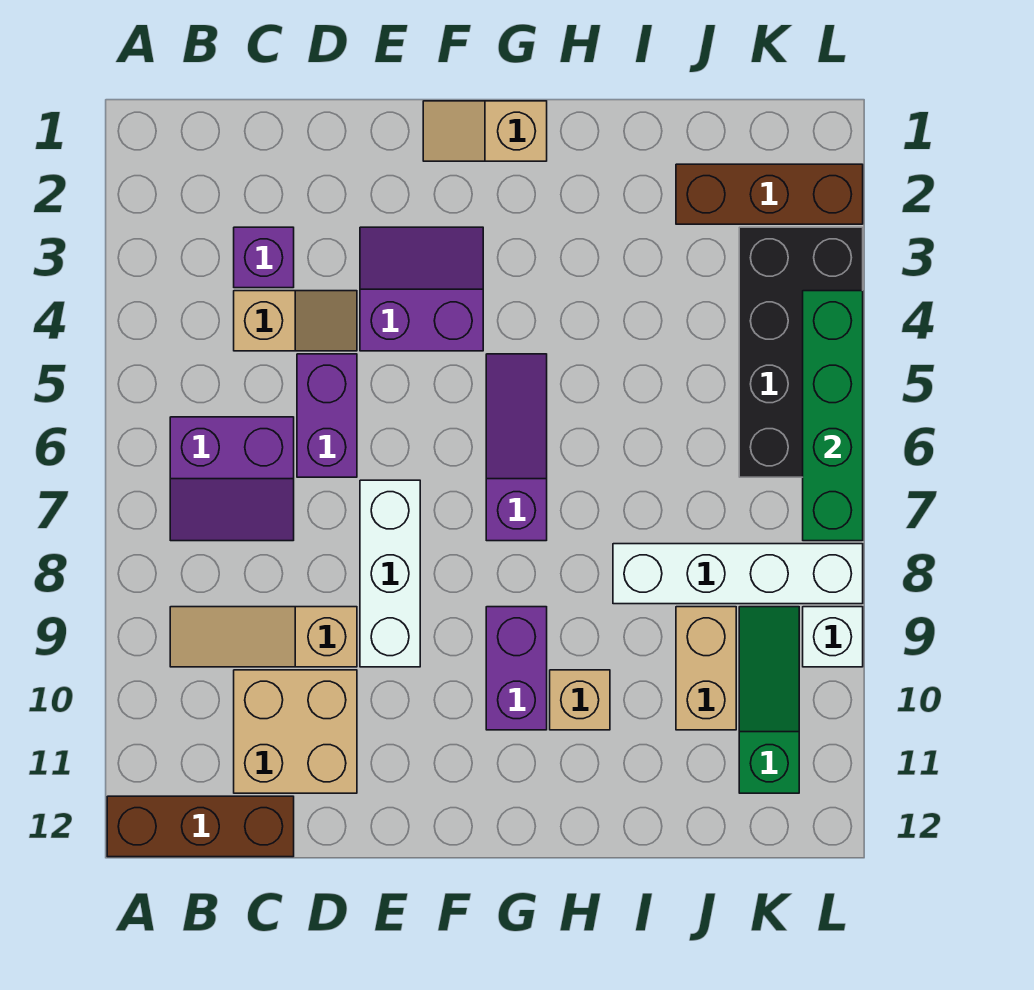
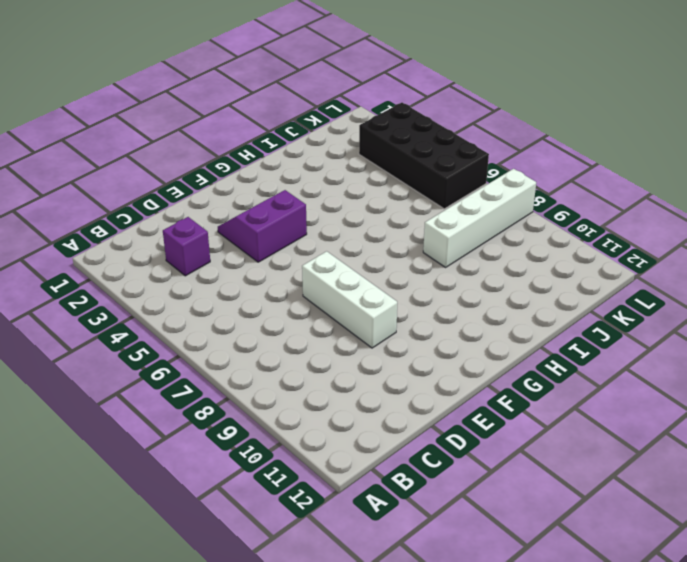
none -> brown 1x3 brick [107,796,294,857]
none -> purple 2x2 slope [170,417,294,541]
none -> tan 1x3 slope [170,607,357,667]

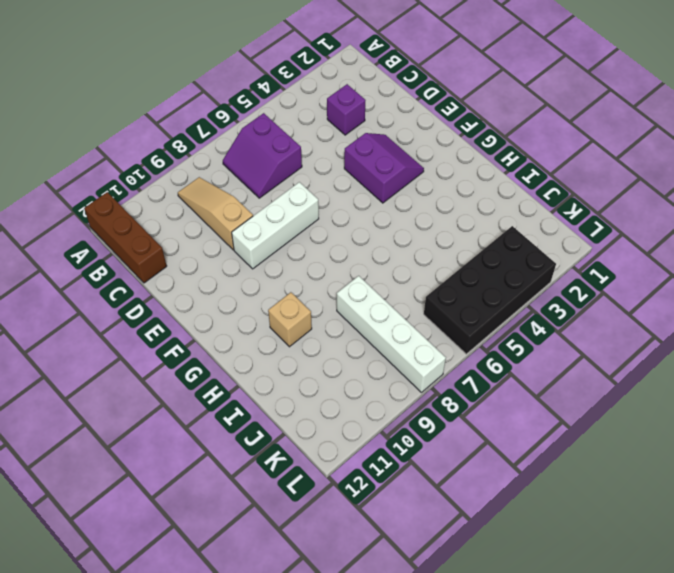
none -> tan 1x2 slope [234,291,357,351]
none -> tan 2x2 brick [234,670,357,793]
none -> purple 1x2 brick [297,354,357,477]

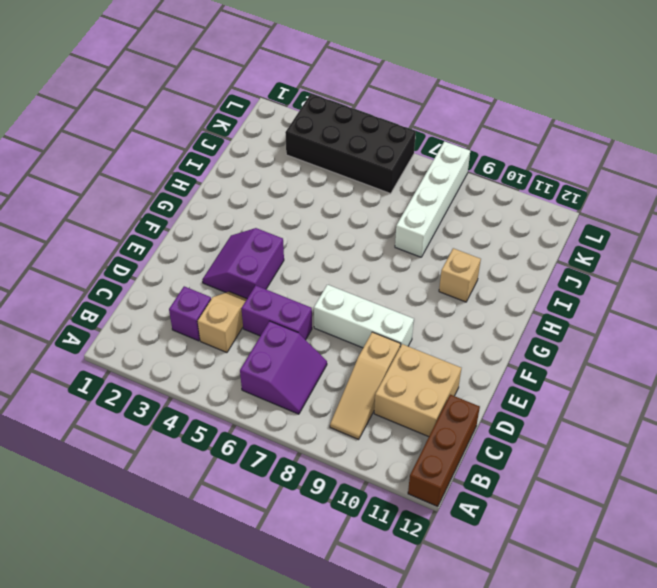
none -> tan 1x2 slope [423,101,547,161]
none -> purple 1x3 slope [486,354,547,541]
none -> purple 1x2 brick [486,607,547,730]

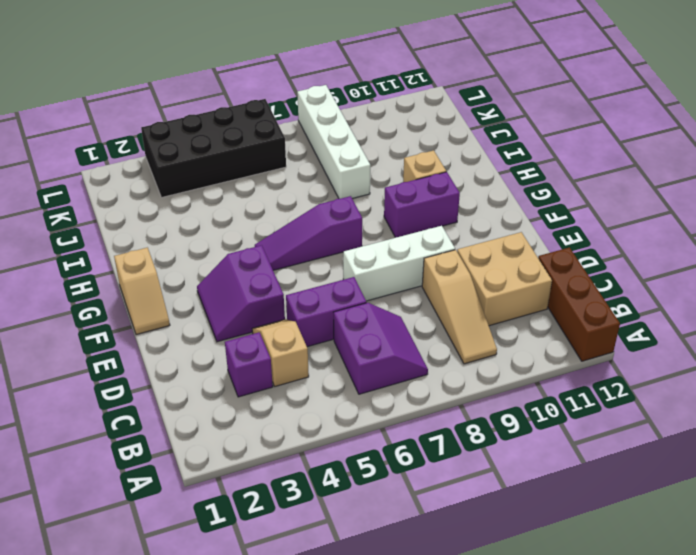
none -> brown 1x3 brick [676,164,863,224]
none -> tan 1x2 brick [676,607,736,730]
none -> green 1x3 slope [739,607,799,793]

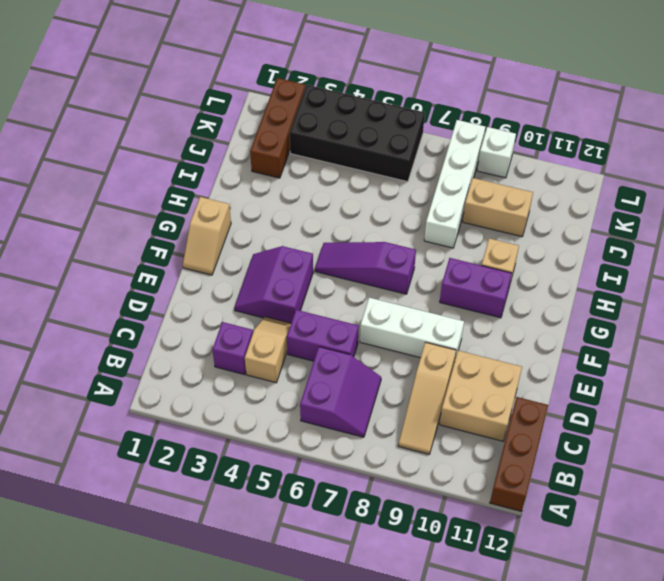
none -> green 1x3 slope [739,607,799,793]
none -> green 1x4 brick [803,291,863,541]

